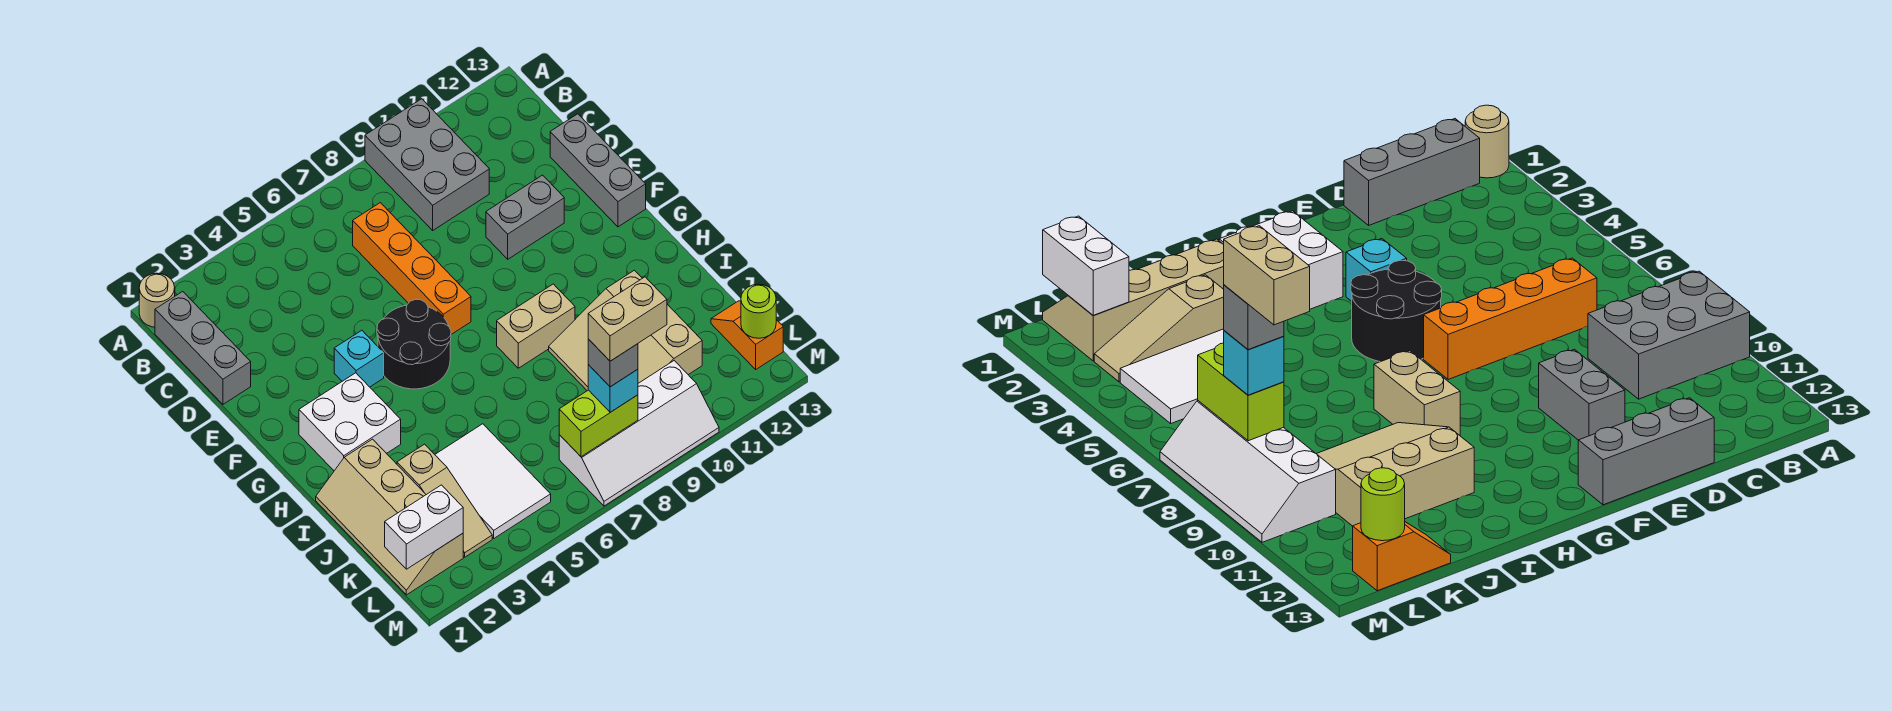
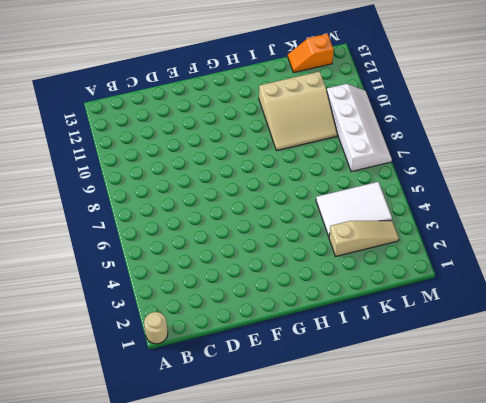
none -> grey 2x3 brick [365,99,489,230]
none -> grey 1x3 brick [155,292,251,404]
none -> orange 1x4 brick [353,203,471,334]

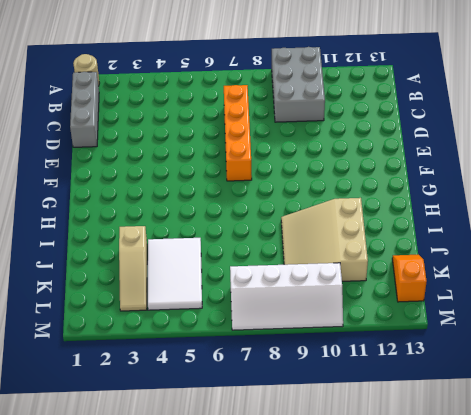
none -> grey 1x3 brick [550,114,646,227]
none -> grey 1x2 brick [486,175,564,259]
none -> cyan 1x1 brick [334,330,384,387]

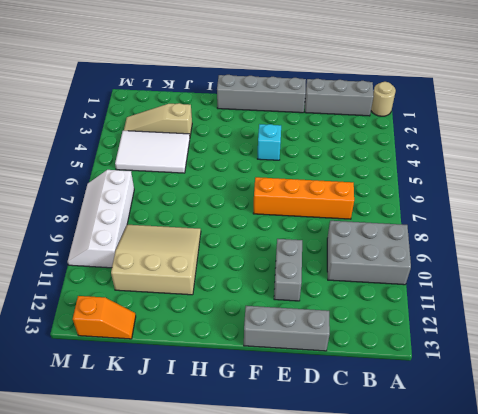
grey 1x4 brick [217,75,306,113] -> none
none -> black 2x2 round brick [377,299,451,389]
none -> white 2x2 brick [299,373,401,471]
none -> tan 1x2 brick [497,284,575,368]

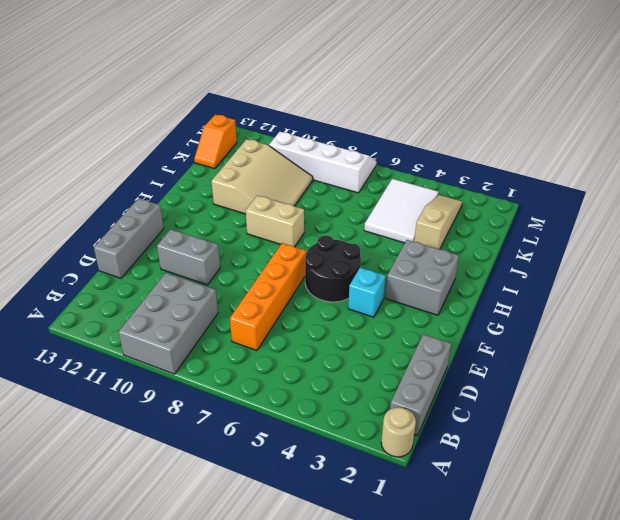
grey 2x2 brick [385,240,459,315] -> white 2x2 brick [299,373,401,471]
none -> tan 2x4 slope [316,439,463,595]
none -> white 1x2 brick [385,485,463,569]
none -> lime 1x2 brick [559,390,638,457]

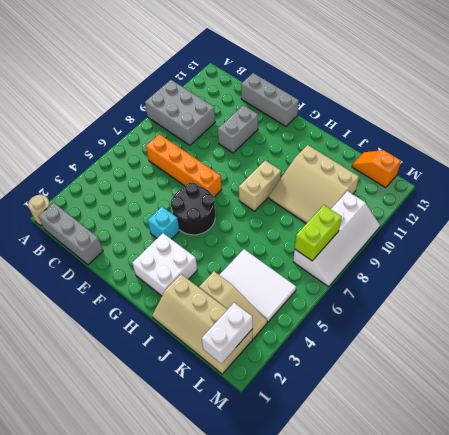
none -> lime 1x1 round brick [741,284,776,338]
none -> cyan 1x1 brick [588,365,638,412]
none -> grey 1x1 brick [588,339,638,387]

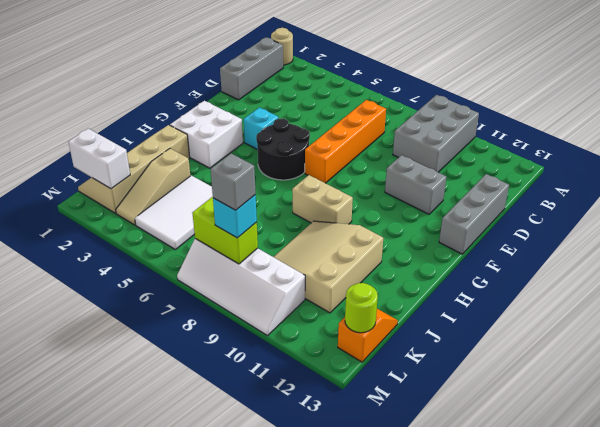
none -> tan 1x2 brick [588,277,667,361]

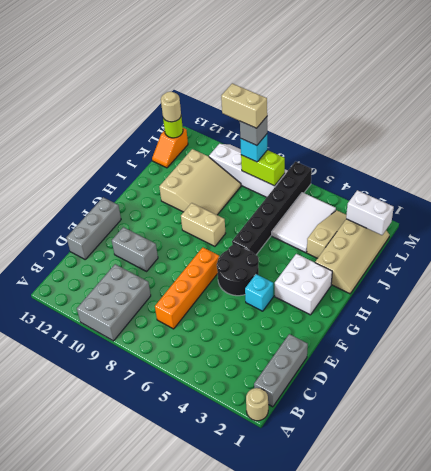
black 1x6 brick [232,162,312,255] -> none
tan 1x1 round brick [161,92,181,122] -> none

